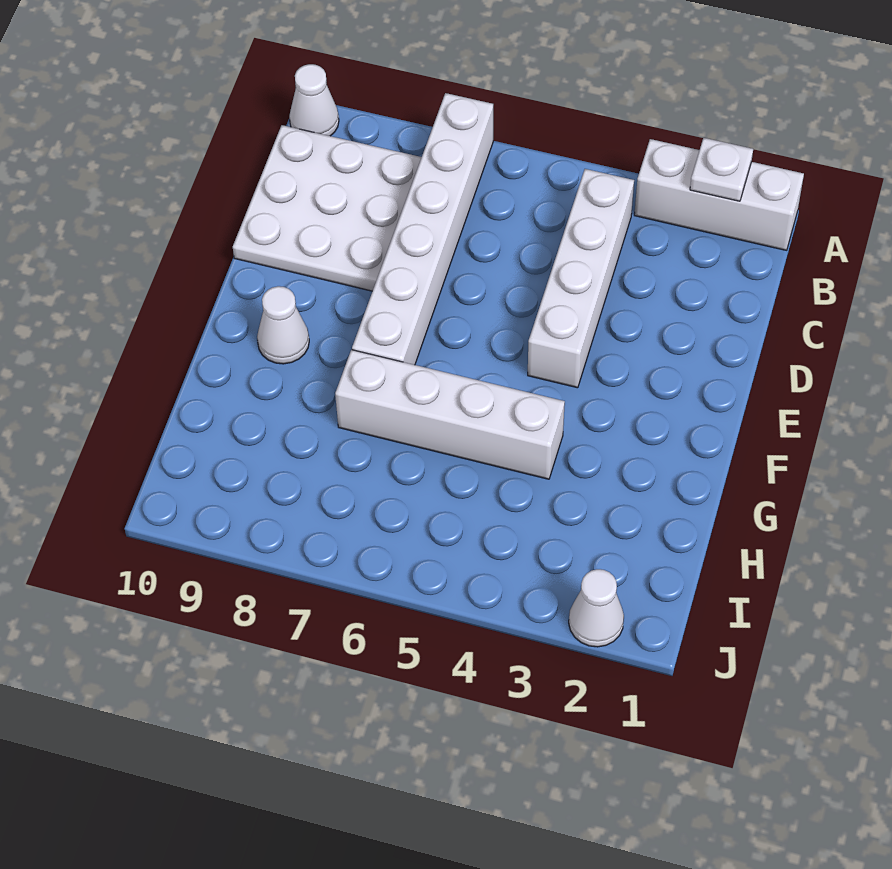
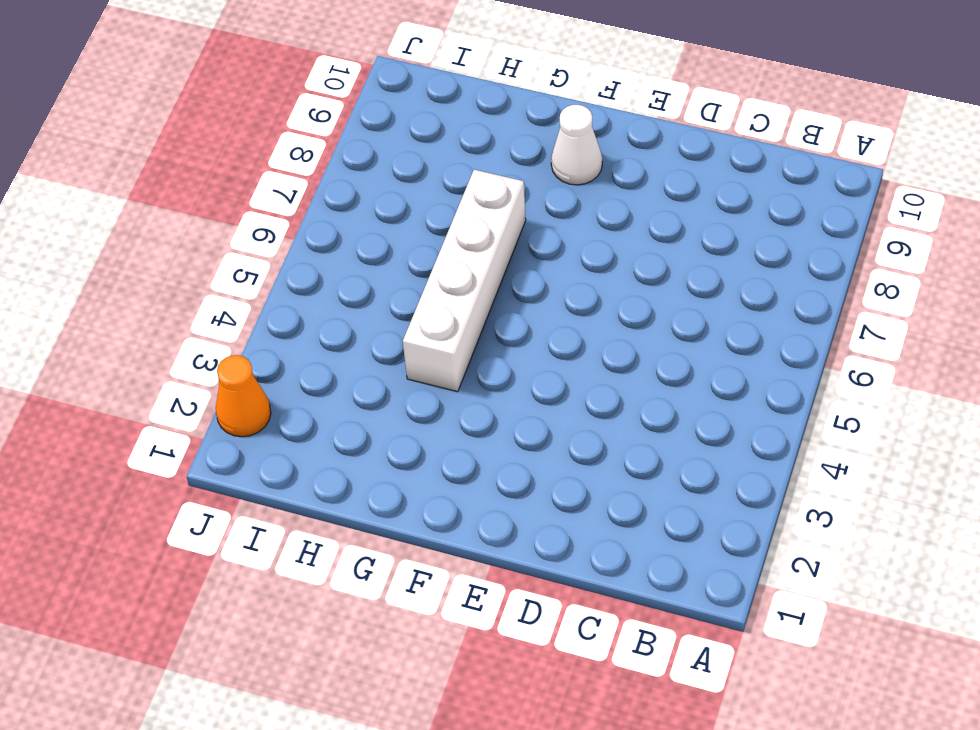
orange 1x1 cone [216,355,271,437] -> white 1x1 cone [569,569,624,647]
none -> white 1x3 brick [634,139,804,250]
none -> white 1x6 brick [352,93,493,365]

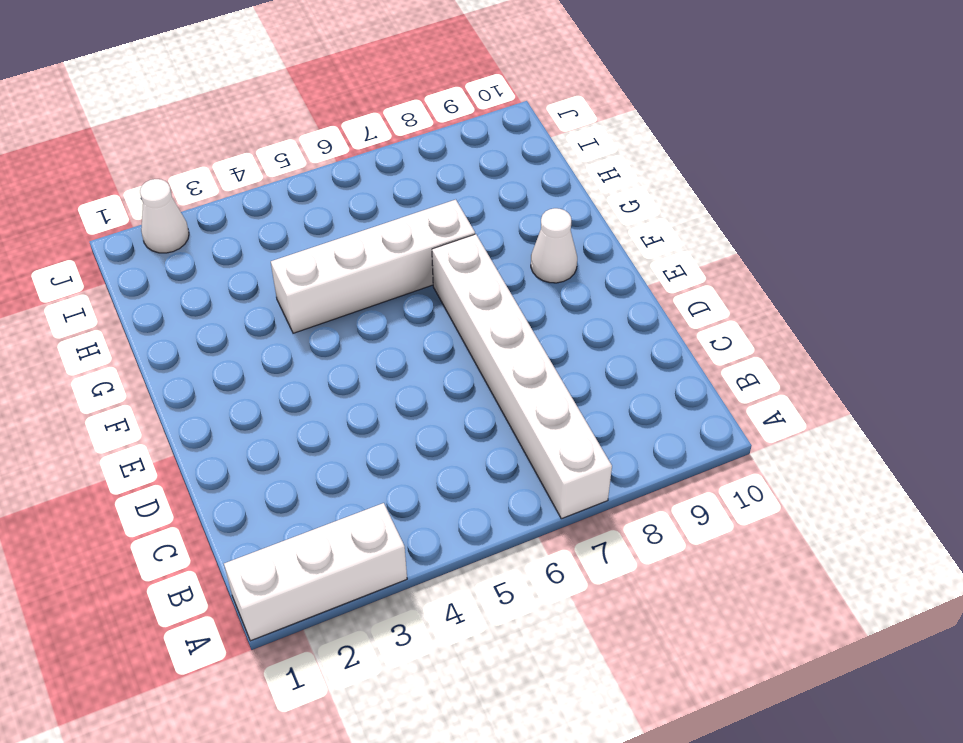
none -> white 1x1 cone [289,64,339,136]
none -> white 1x4 brick [528,169,634,388]

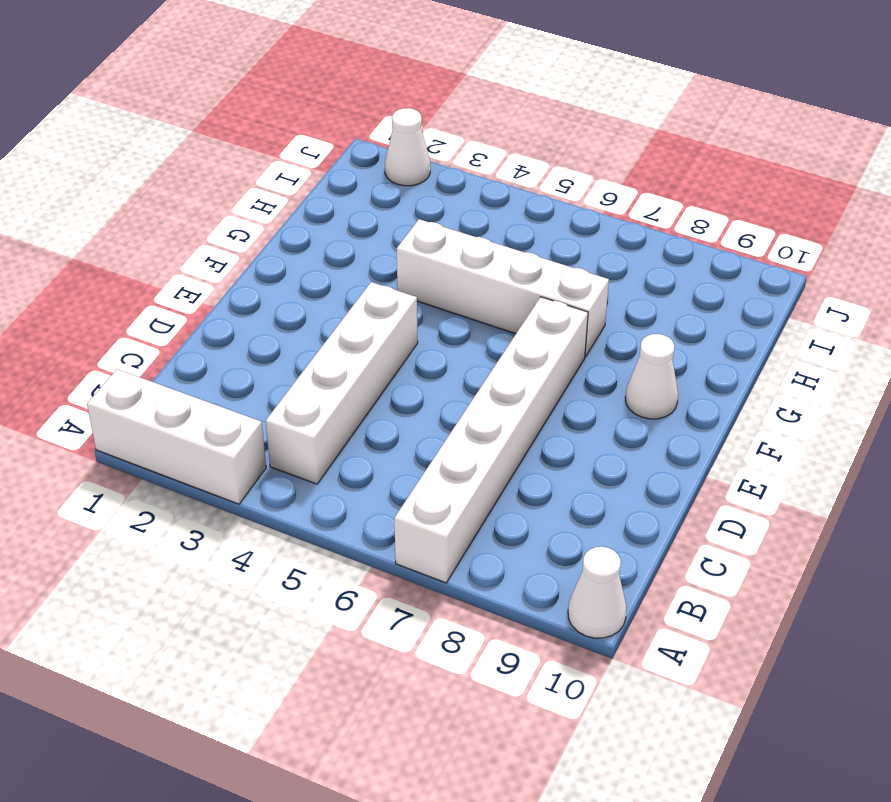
none -> white 3x3 plate [233,125,422,291]
none -> white 1x1 plate [690,138,753,201]

